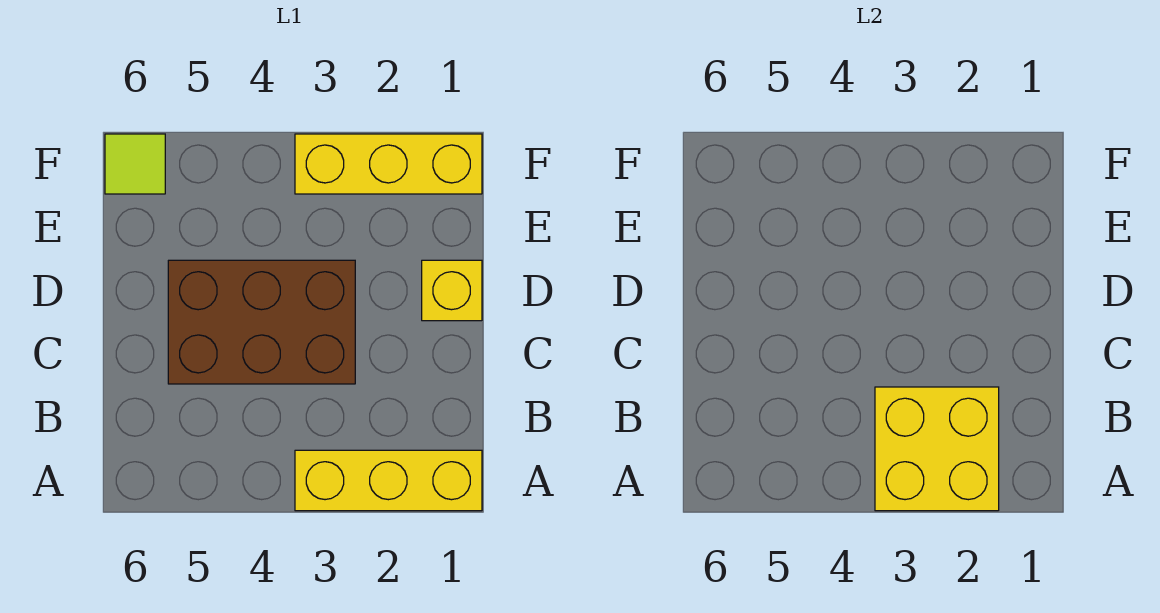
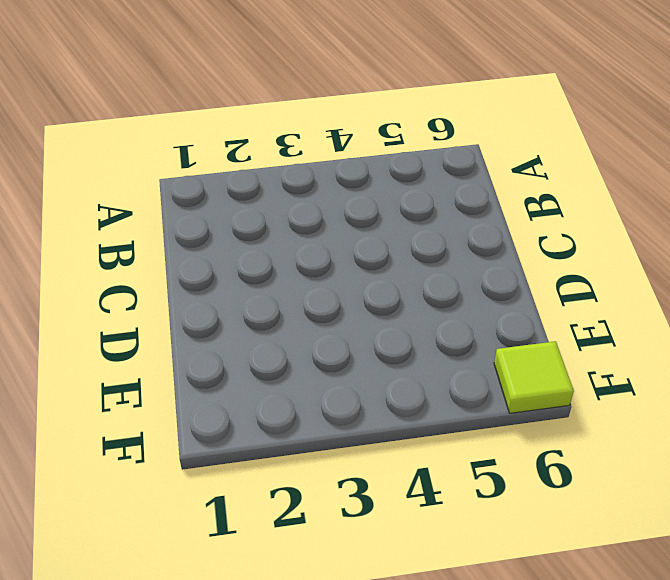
none -> yellow 1x3 brick [295,450,482,511]
none -> brown 2x3 brick [168,260,355,384]

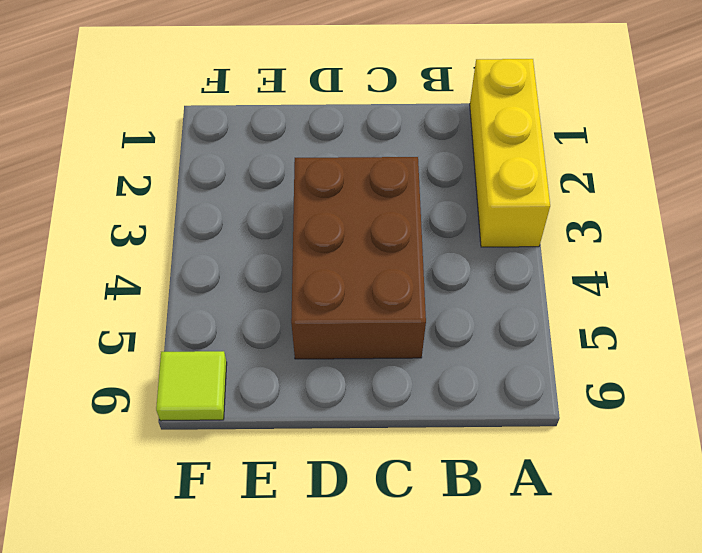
none -> yellow 1x1 brick [422,260,482,321]
none -> yellow 1x3 brick [295,134,482,194]

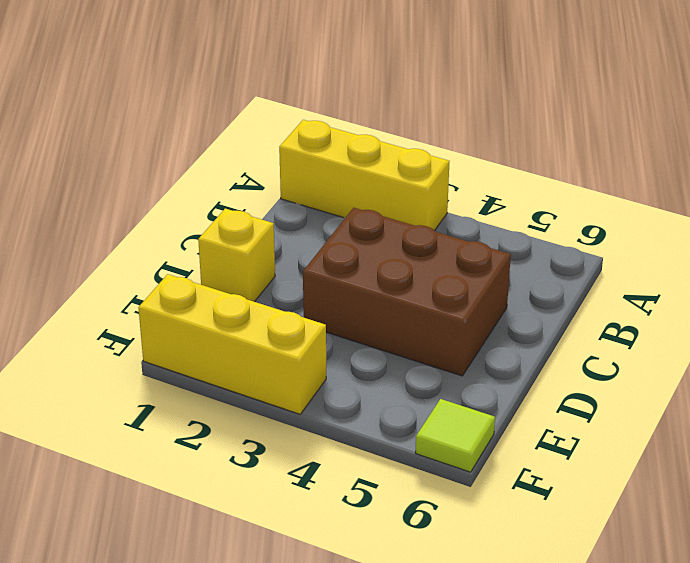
none -> yellow 2x2 brick [875,387,999,511]

